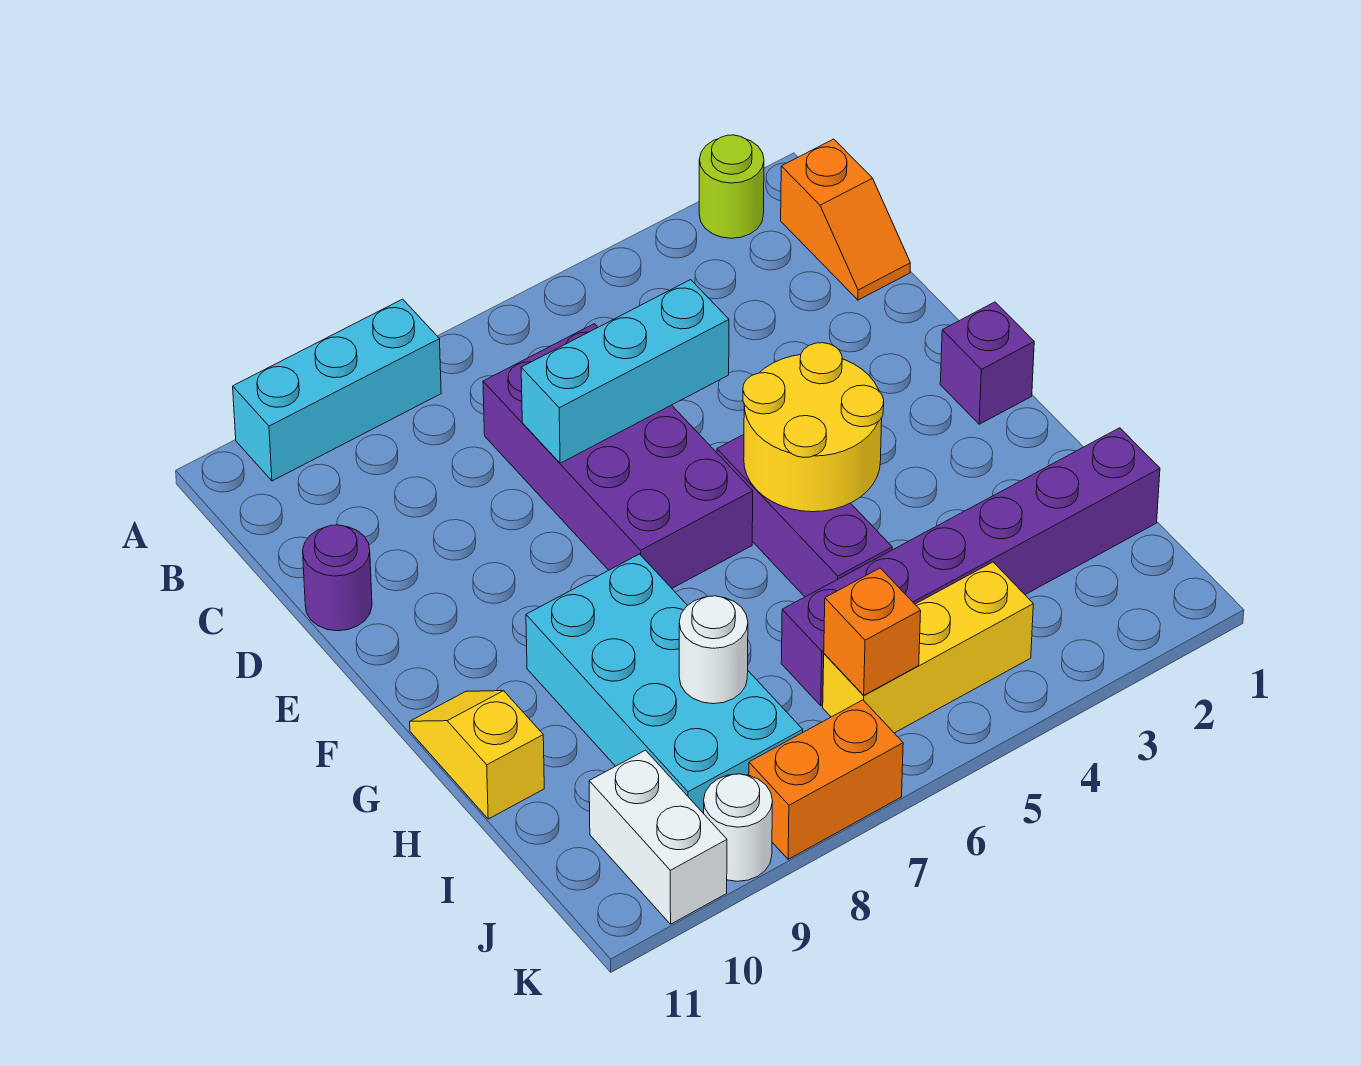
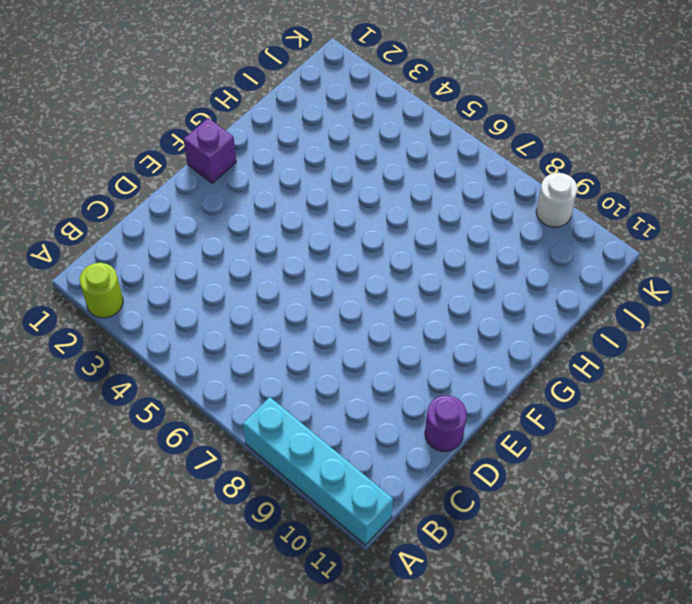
cyan 1x4 brick [243,397,393,545] -> cyan 1x3 brick [233,299,441,481]
none -> orange 1x2 slope [781,139,910,300]
none -> purple 2x4 brick [483,324,753,588]
none -> purple 1x3 brick [717,435,892,597]

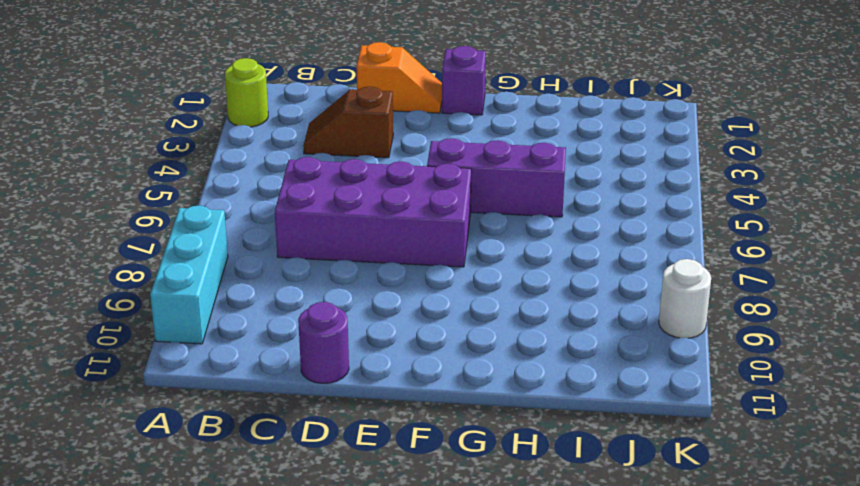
brown 1x2 slope [303,86,393,158] -> none
orange 1x2 slope [357,42,442,113] -> orange 1x2 slope moved to [781,139,910,300]
none -> cyan 2x4 brick [526,554,803,814]
none -> yellow 1x2 slope [410,691,544,819]
none -> purple 1x6 brick [781,428,1160,706]

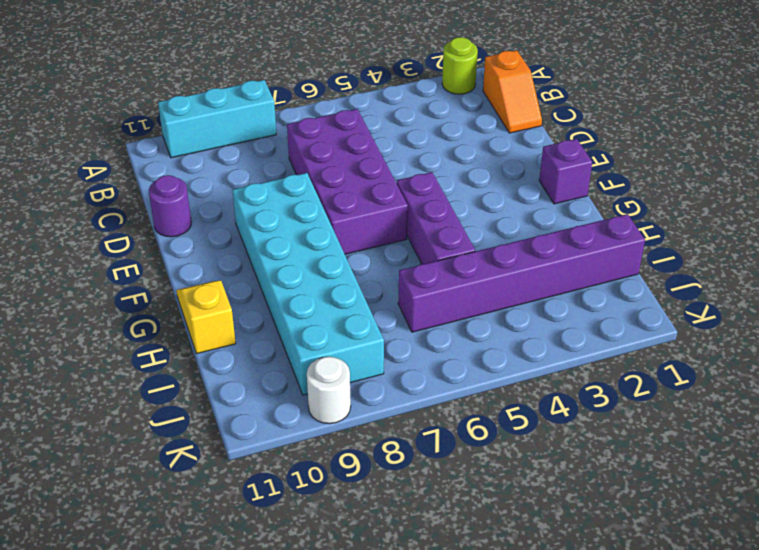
cyan 2x6 brick [232,173,384,395] -> cyan 2x4 brick [526,554,803,814]
none -> yellow 1x3 brick [823,562,1033,733]
none -> white 1x2 brick [589,750,727,924]
none -> orange 1x2 brick [749,700,903,859]

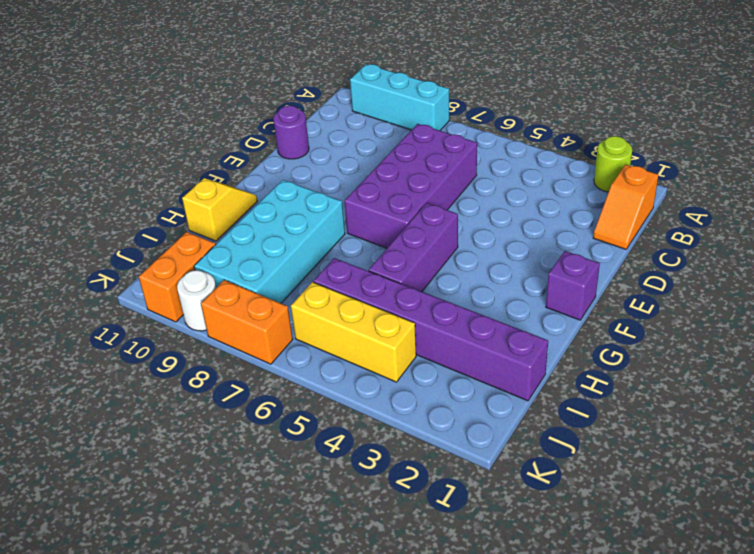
orange 1x2 brick [139,232,216,322] -> white 1x2 brick [589,750,727,924]
none -> cyan 1x3 brick [521,280,729,463]
none -> yellow 2x2 round brick [743,343,884,512]
none -> white 1x1 round brick [679,596,748,704]

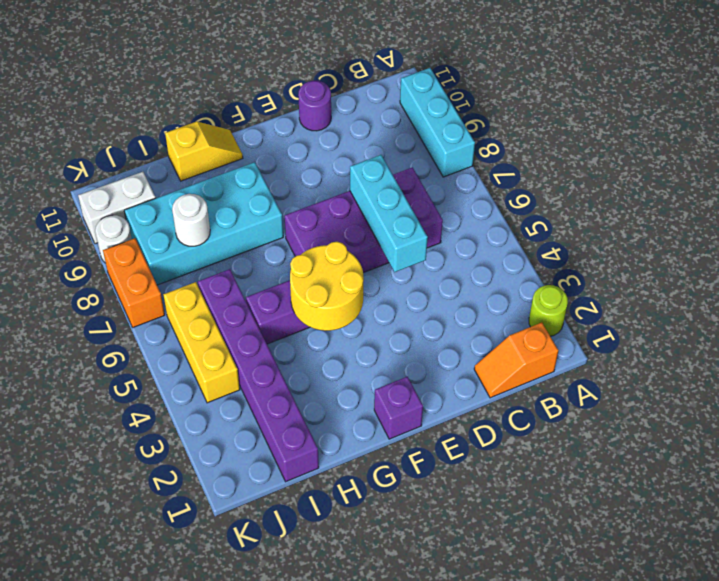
none -> orange 1x1 brick [824,568,921,695]

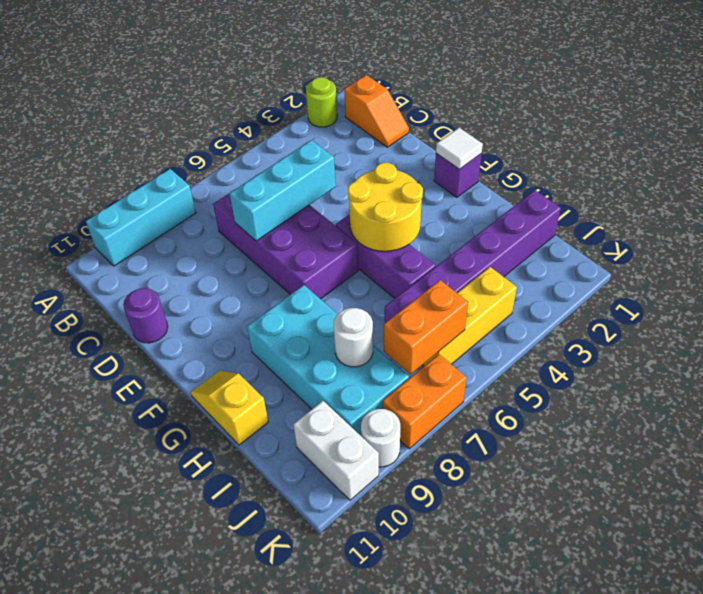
white 1x1 tile [436,128,483,169] -> none
orange 1x2 brick [384,280,468,374] -> orange 1x1 brick [824,568,921,695]

